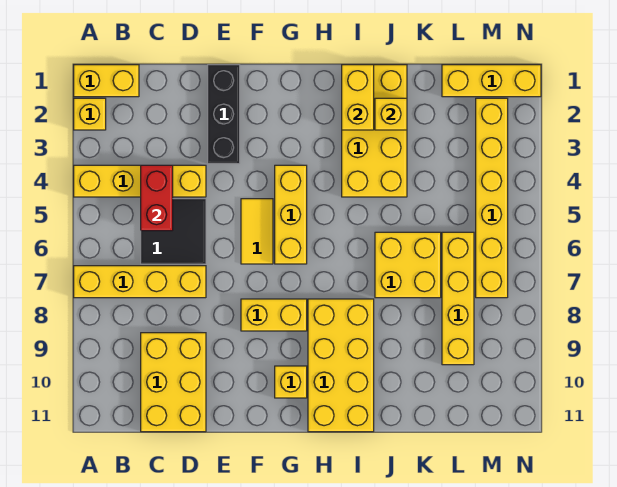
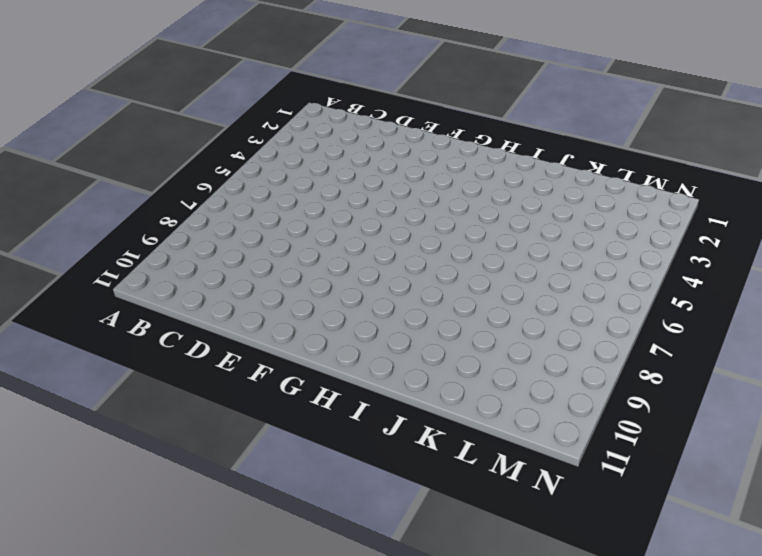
none -> yellow 1x2 brick [74,65,139,97]
none -> yellow 1x1 brick [74,98,106,130]
none -> yellow 1x4 brick [74,165,206,197]

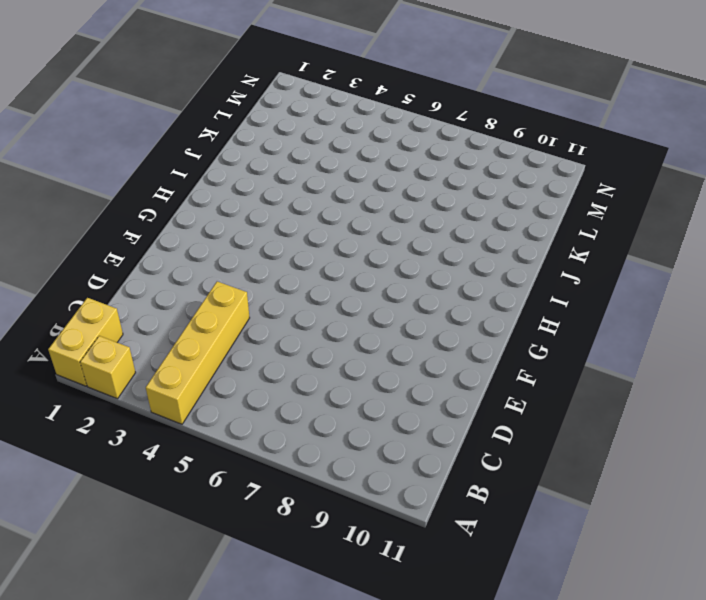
none -> yellow 1x4 brick [74,266,206,298]
none -> black 2x2 tile [141,199,206,264]
none -> yellow 2x3 brick [141,333,206,432]

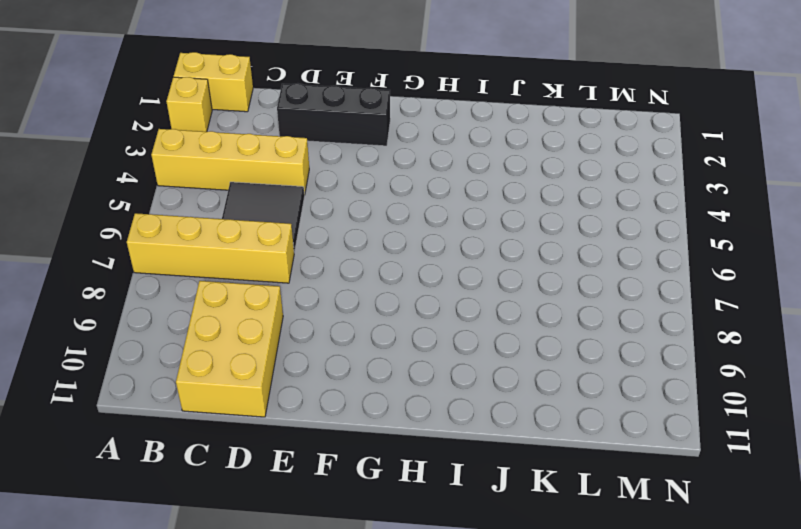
black 1x3 brick [277,83,390,146] -> black 1x3 brick turned to [208,65,240,164]
none -> yellow 1x2 tile [241,199,273,264]
none -> yellow 1x2 brick [241,299,307,331]
none -> yellow 1x3 brick [275,165,307,264]

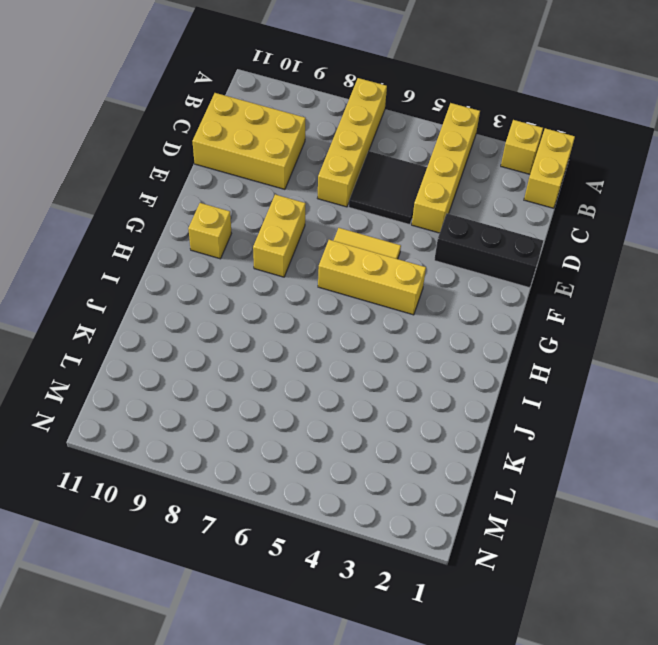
none -> yellow 2x4 brick [308,299,374,432]
none -> yellow 2x4 brick [342,65,407,197]
none -> yellow 2x2 brick [375,232,441,298]

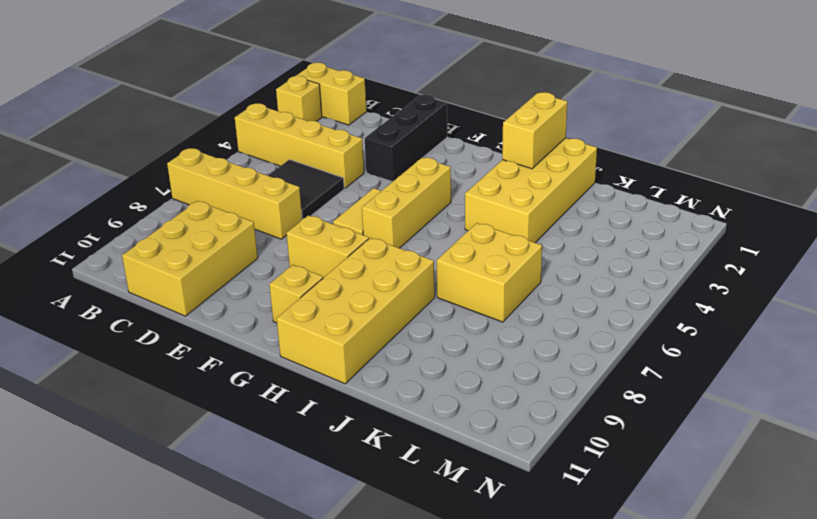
none -> yellow 1x3 brick [442,65,541,97]
none -> yellow 1x4 brick [442,232,474,365]
none -> yellow 1x6 brick [476,98,508,298]

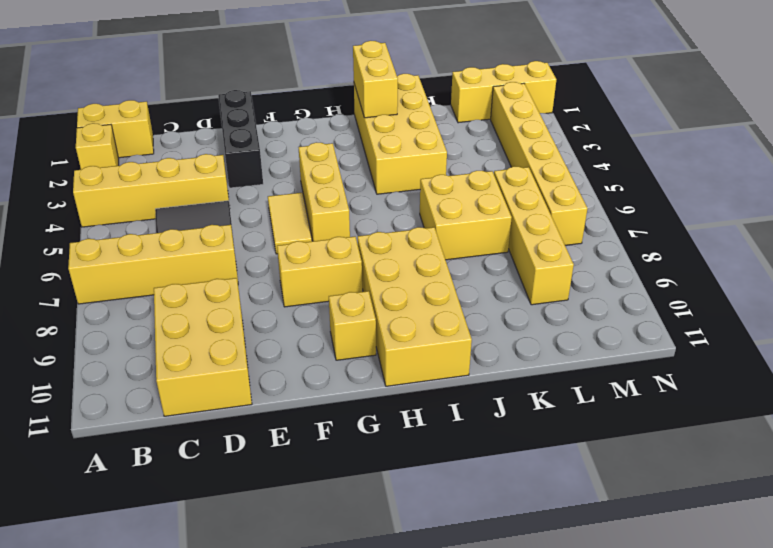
none -> red 1x2 brick [141,165,173,231]
none -> yellow 1x1 brick [375,98,407,130]

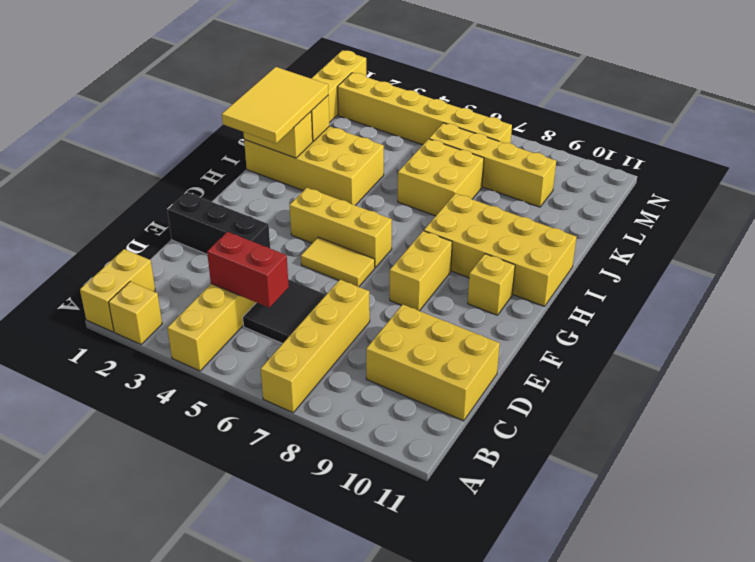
yellow 2x3 tile [222,67,328,143] -> none

